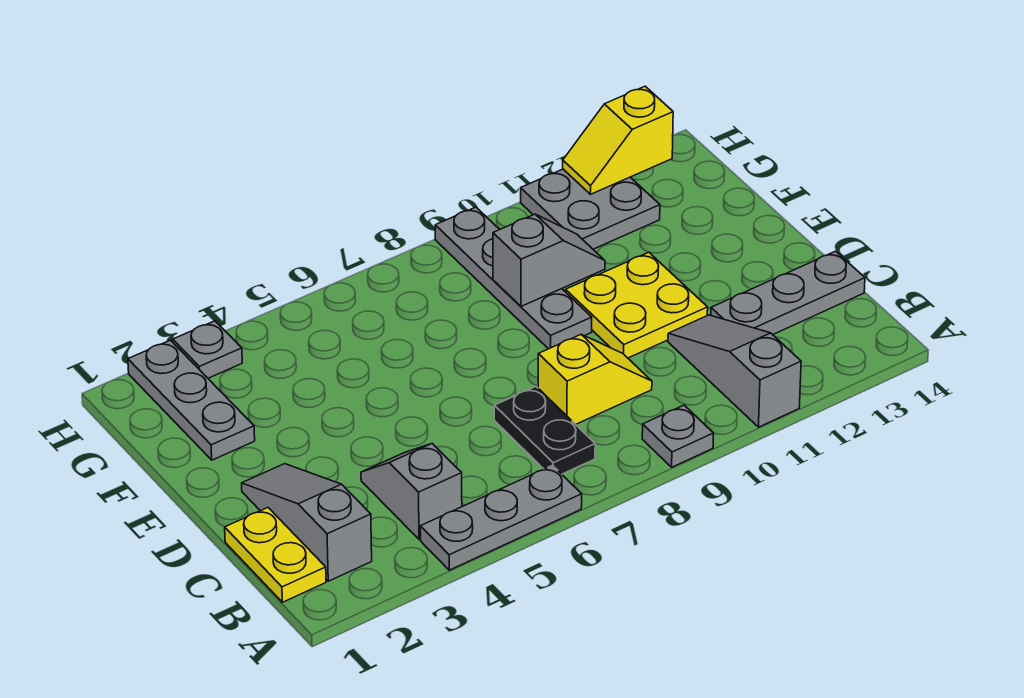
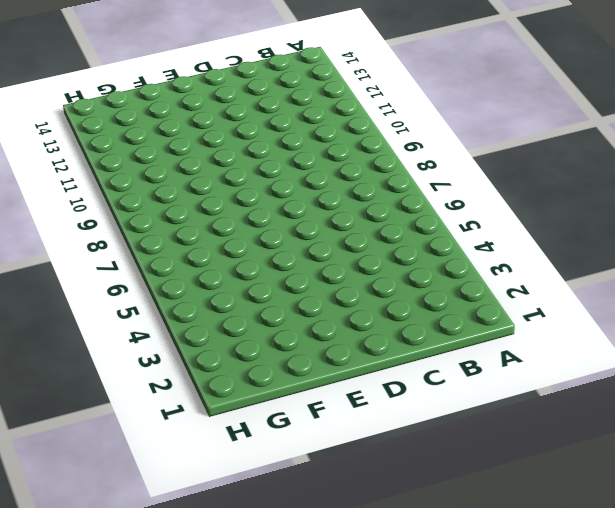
none -> grey 1x3 plate [420,465,582,570]
none -> grey 1x1 plate [642,405,714,467]
none -> grey 1x3 slope [668,315,801,427]

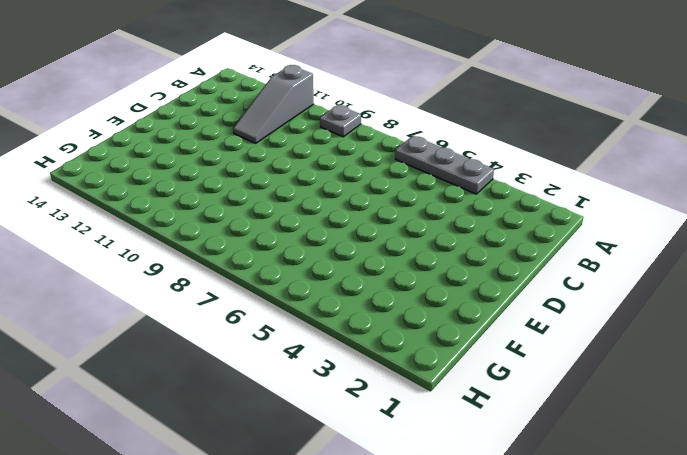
none -> yellow 1x2 plate [225,508,326,602]
none -> grey 1x3 slope [242,464,372,581]
none -> grey 1x2 slope [361,444,462,540]

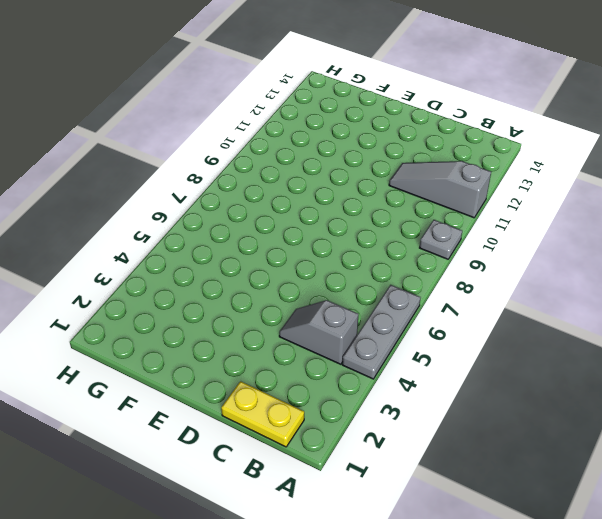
none -> grey 1x3 slope [242,464,372,581]
none -> black 1x2 plate [494,387,595,474]
none -> yellow 1x2 slope [538,335,652,424]

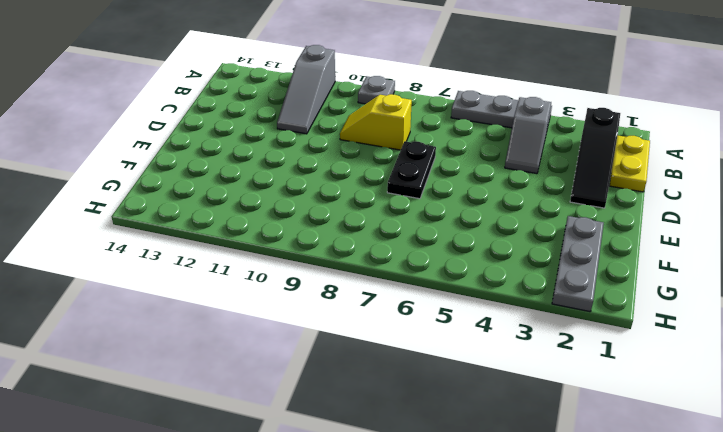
black 1x3 slope [570,108,620,208] -> grey 1x3 slope [242,464,372,581]
black 1x2 plate [387,141,436,199] -> black 1x2 plate moved to [494,387,595,474]
none -> grey 1x3 plate [711,251,865,335]
none -> yellow 2x2 plate [566,252,708,358]
none -> grey 1x4 plate [435,207,592,349]

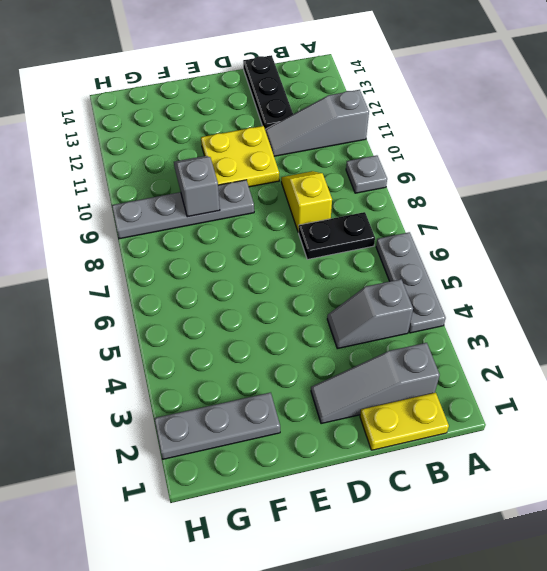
black 1x3 plate [243,55,293,129] -> grey 1x3 plate [711,251,865,335]
none -> grey 2x2 plate [521,169,660,249]
none -> grey 1x1 plate [173,321,242,378]
none -> yellow 1x2 slope [563,86,673,194]

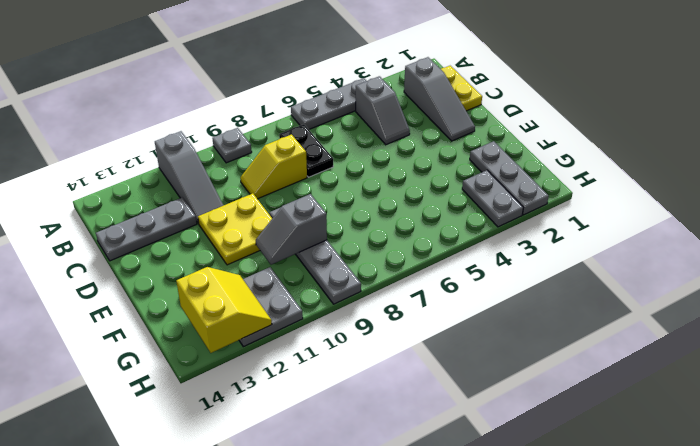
grey 1x2 plate [462,170,523,227] -> grey 1x1 plate [173,321,242,378]
yellow 2x2 slope [176,267,272,353] -> yellow 1x2 slope [563,86,673,194]

